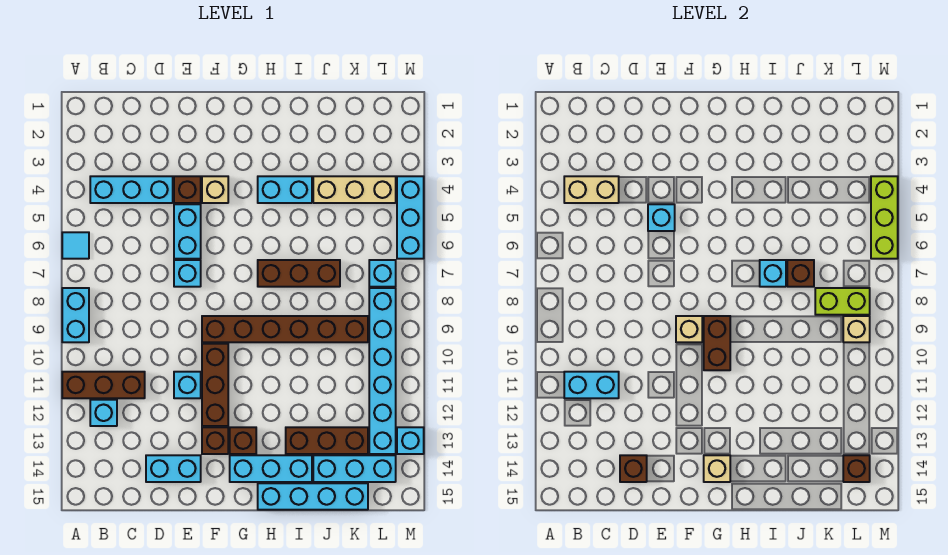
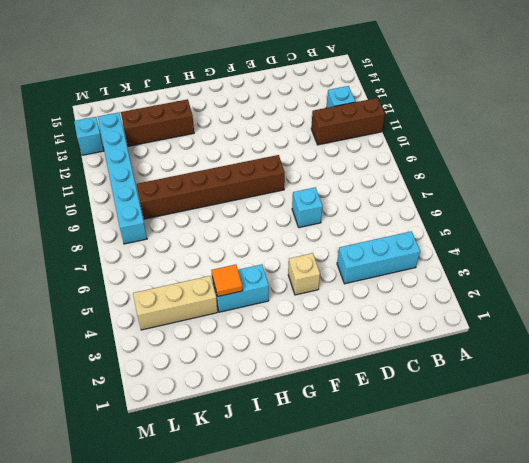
orange 1x1 tile [211,265,243,296] -> none
none -> cyan 1x1 tile [62,232,89,259]
none -> cyan 1x2 brick [62,288,89,342]
none -> cyan 1x2 brick [146,455,201,482]
none -> brown 1x1 brick [174,176,201,203]

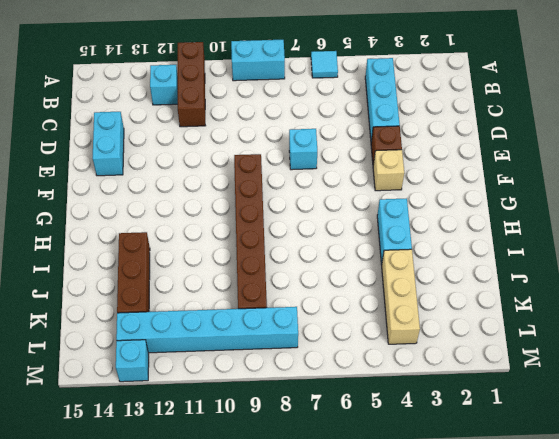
none -> cyan 1x2 brick [174,204,201,259]
none -> cyan 1x1 brick [174,372,201,398]
none -> brown 1x3 brick [202,344,228,426]
none -> brown 1x1 brick [202,427,228,454]

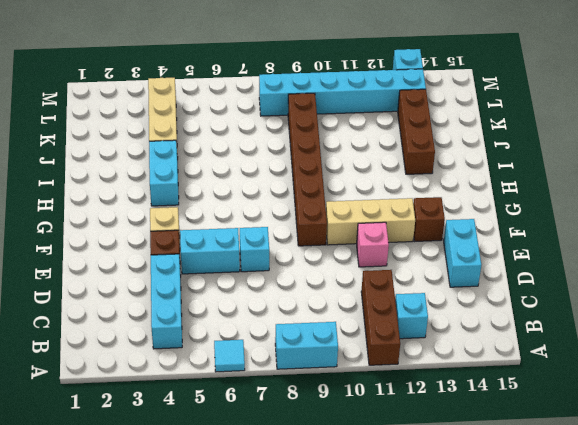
pink 1x1 brick [357,222,389,267] -> cyan 1x1 brick [174,372,201,398]
tan 1x3 brick [326,198,415,245] -> brown 1x3 brick [202,344,228,426]
none -> brown 1x1 brick [230,427,256,454]
none -> cyan 1x3 brick [230,455,312,482]
none -> brown 1x3 brick [258,260,340,287]
none -> cyan 1x4 brick [258,483,368,510]

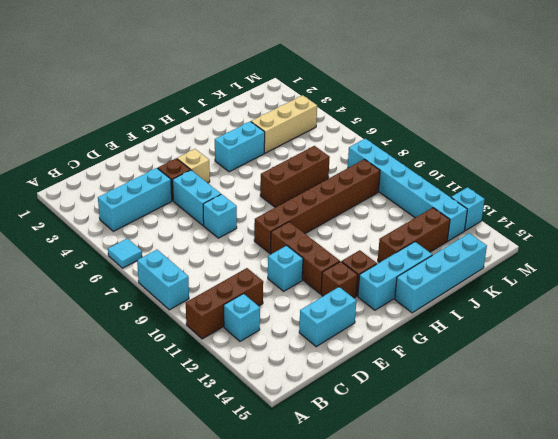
none -> cyan 1x3 brick [313,455,396,482]
none -> cyan 1x1 brick [369,260,396,287]
none -> cyan 1x3 brick [397,176,424,259]
none -> tan 1x2 brick [564,176,619,203]

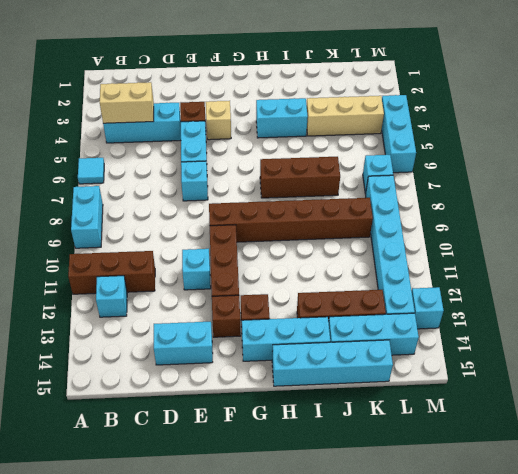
none -> cyan 1x2 brick [564,372,619,398]
none -> brown 1x1 brick [620,455,647,482]
none -> cyan 1x1 brick [648,204,675,231]
none -> tan 1x1 brick [676,316,702,342]

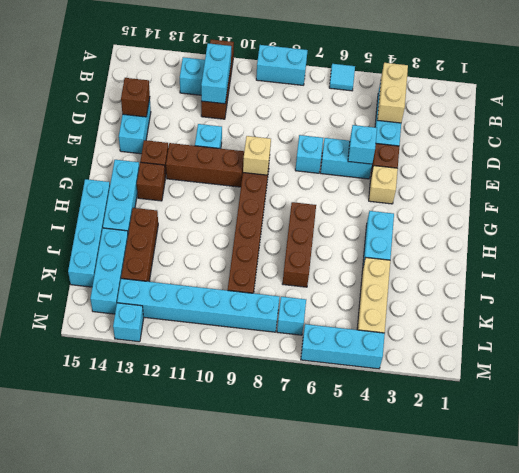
none -> brown 1x2 brick [704,316,730,370]
none -> tan 1x1 brick [704,455,730,482]
none -> cyan 1x1 brick [760,260,786,287]
none -> brown 1x1 brick [787,260,814,287]

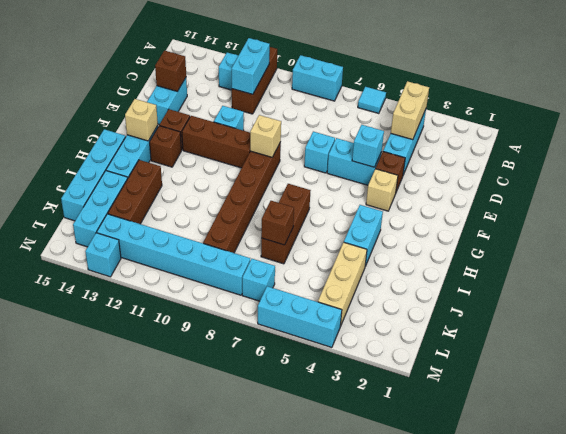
none -> brown 1x2 brick [704,316,730,370]
none -> cyan 1x1 brick [760,260,786,287]
none -> lime 1x2 brick [815,288,870,315]
none -> tan 1x1 brick [843,316,870,342]

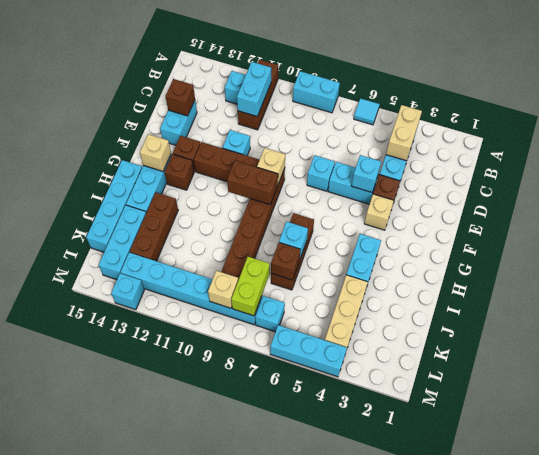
none -> brown 1x1 brick [843,455,870,482]
none -> lime 1x3 brick [871,176,898,259]

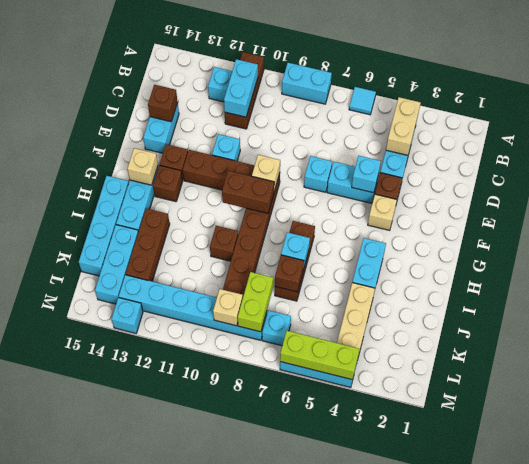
brown 1x1 brick [210,226,238,261] -> brown 1x1 brick moved to [843,455,870,482]

